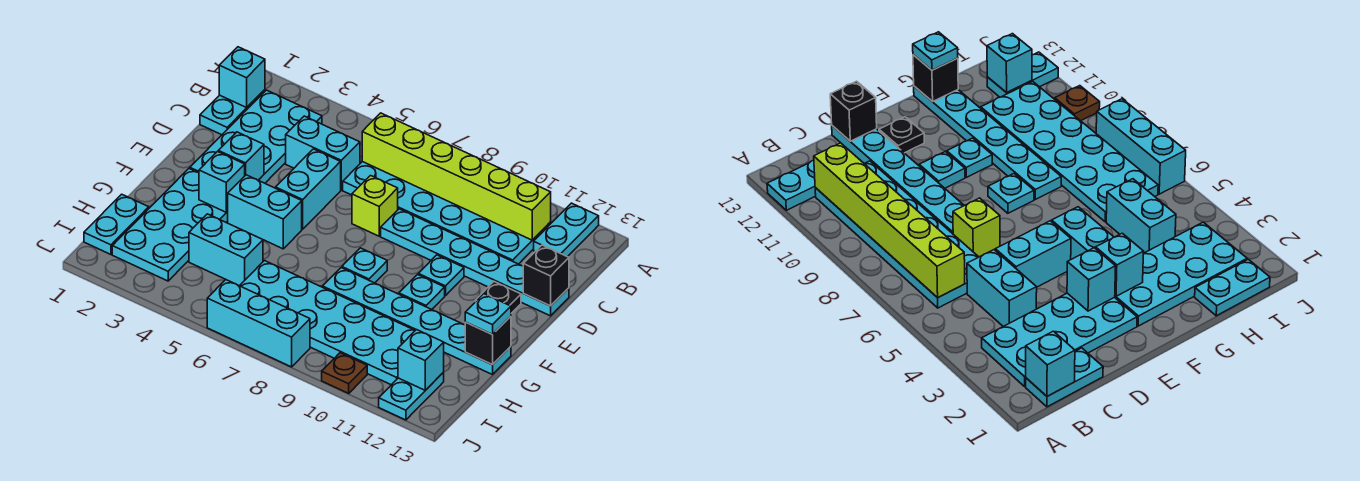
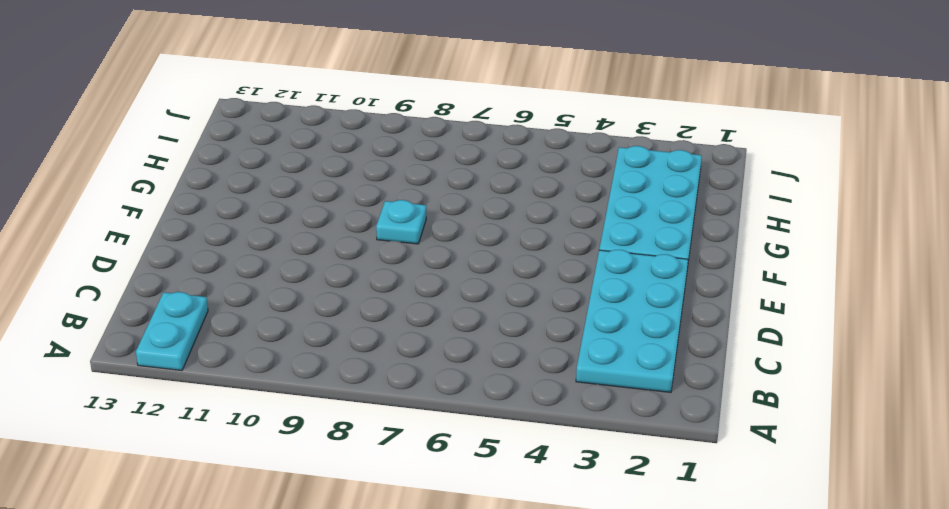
none -> cyan 1x2 plate [200,90,265,135]
none -> cyan 2x6 plate [343,162,551,264]
none -> cyan 1x2 brick [286,116,360,190]

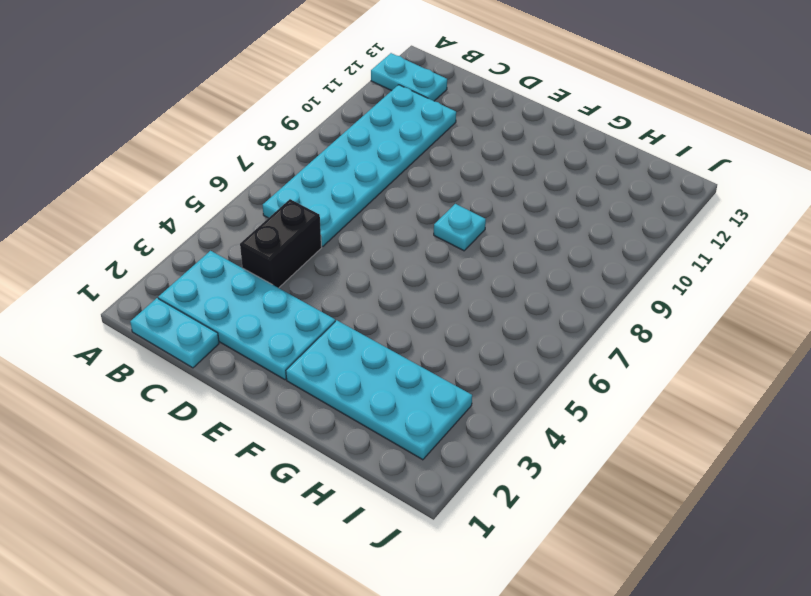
black 1x2 brick [240,199,322,288] -> cyan 1x2 brick [286,116,360,190]
none -> cyan 1x2 brick [276,149,341,229]
none -> lime 1x1 brick [352,176,398,236]
none -> cyan 1x6 plate [381,209,569,316]

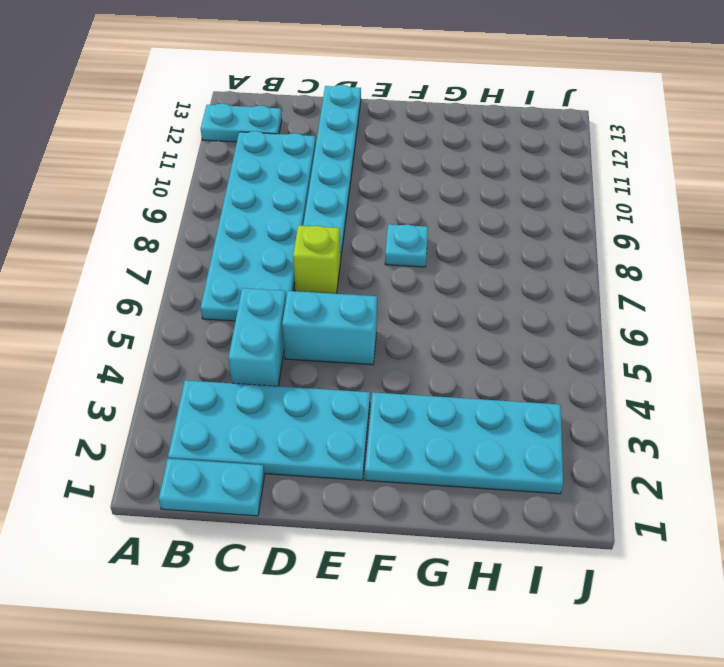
none -> cyan 1x1 plate [418,255,464,296]
none -> black 1x1 plate [475,282,521,313]
none -> cyan 1x2 brick [227,175,302,249]

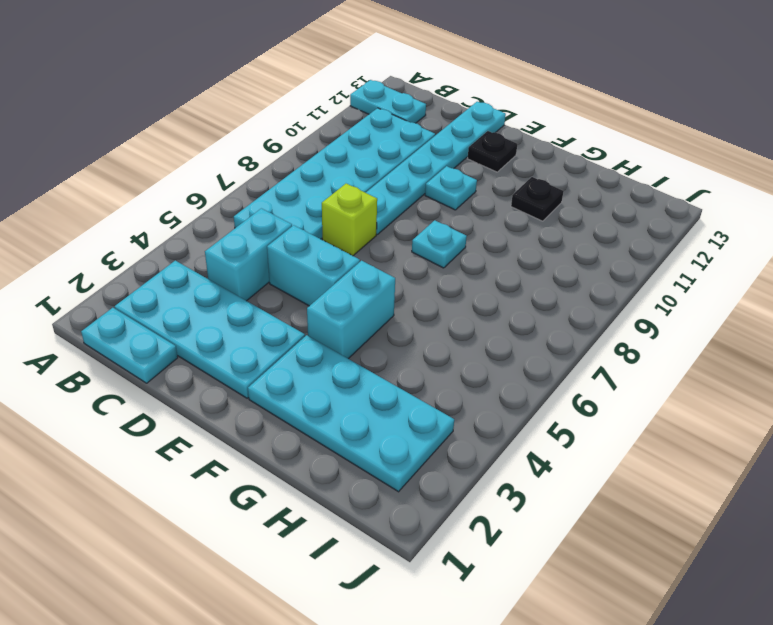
black 1x1 plate [511,177,564,221] -> cyan 1x6 plate [323,268,511,375]
none -> cyan 1x1 plate [399,275,445,309]
none -> cyan 1x2 plate [84,194,149,254]
none -> cyan 1x2 brick [189,214,263,286]

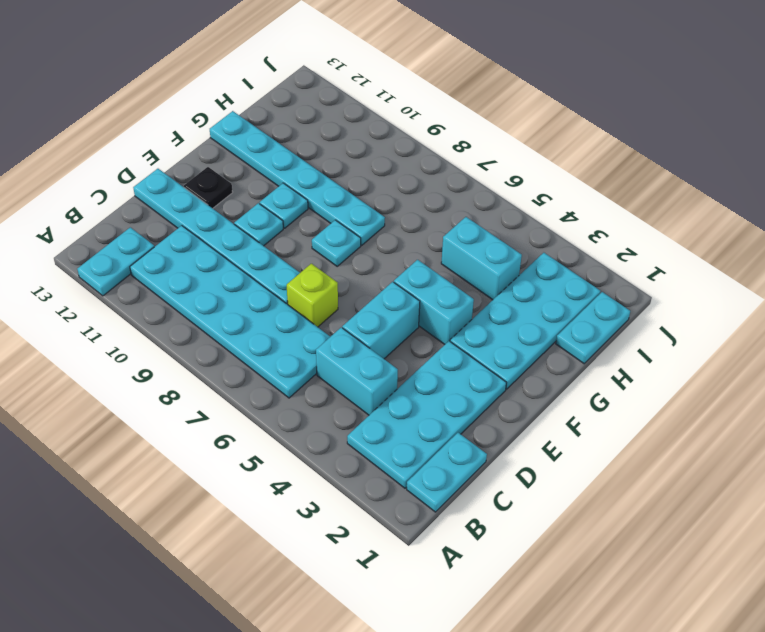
none -> cyan 2x6 plate [240,261,415,385]
none -> cyan 1x2 plate [379,372,444,420]
none -> cyan 1x3 brick [207,280,310,367]

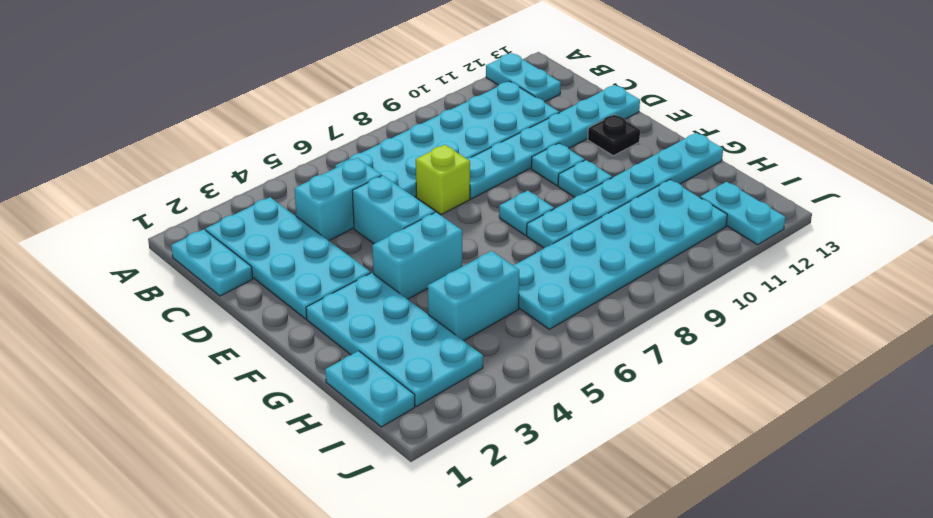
none -> cyan 1x3 brick [207,280,310,367]
none -> brown 1x1 plate [322,353,367,393]
none -> cyan 1x1 brick [219,47,265,108]

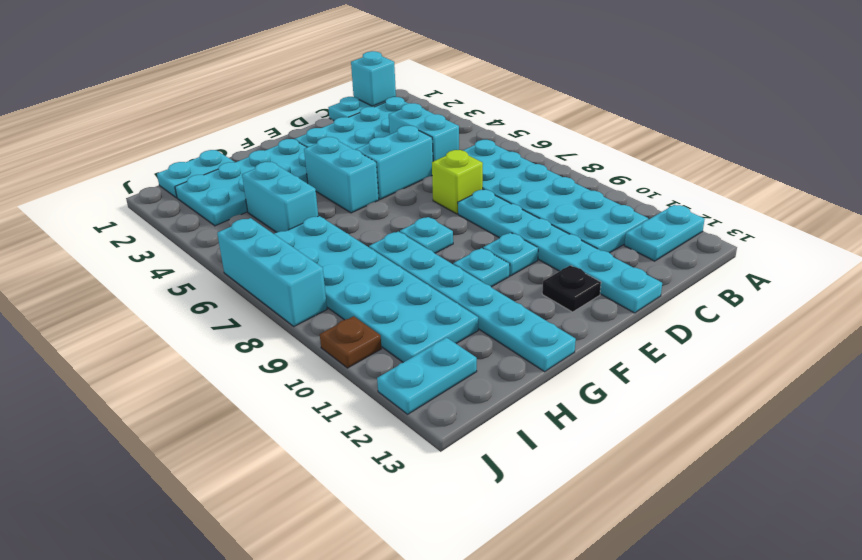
none -> lime 1x6 brick [362,113,551,240]
none -> black 1x1 brick [523,245,569,306]
none -> cyan 1x1 brick [218,132,264,180]

